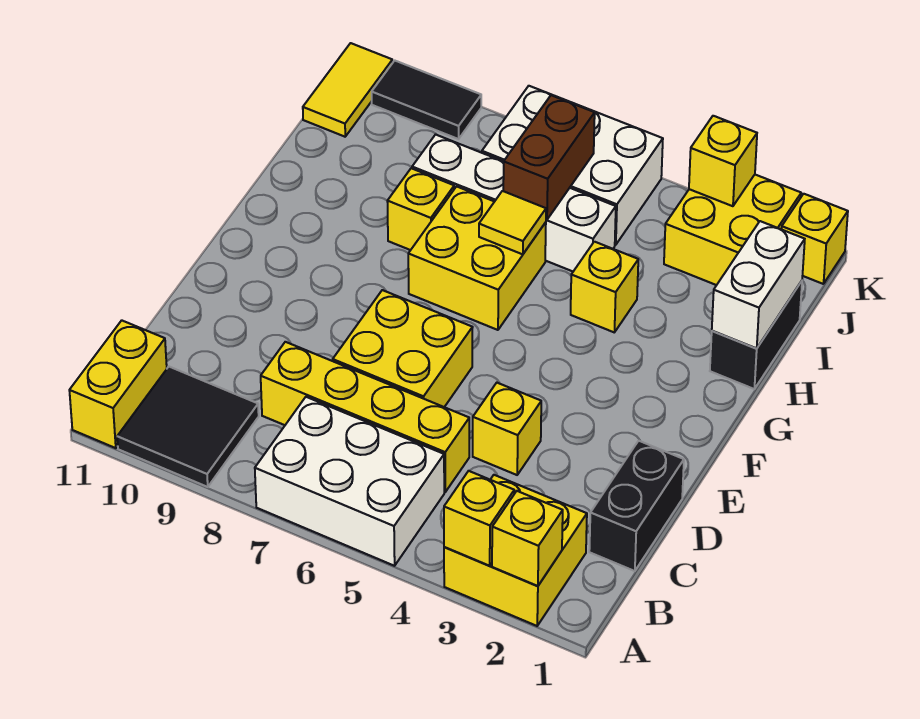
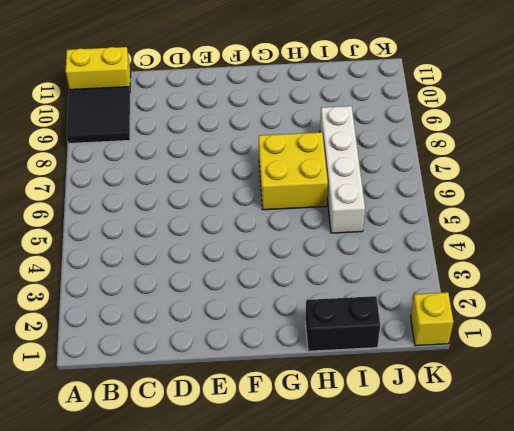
none -> yellow 2x2 brick [444,475,587,626]
none -> white 2x3 brick [255,397,444,566]
none -> black 1x2 brick [589,441,684,571]

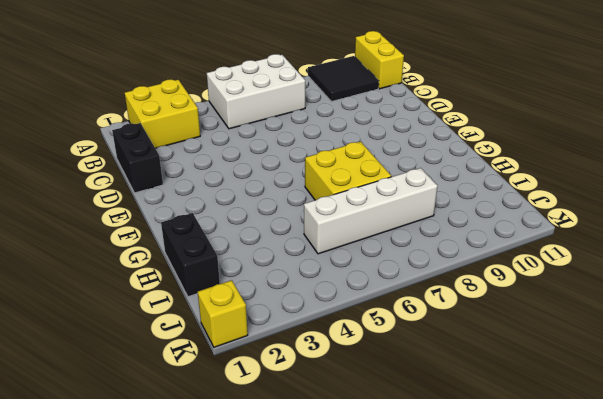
none -> yellow 1x4 brick [261,342,469,492]
none -> yellow 1x1 brick [473,383,541,475]
none -> yellow 2x2 brick [333,290,473,407]

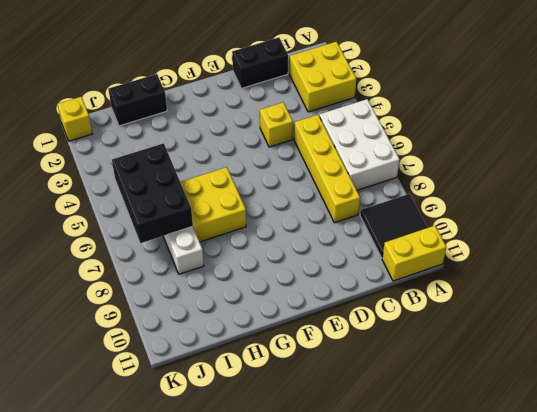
black 2x3 brick [112,143,193,243] -> brown 1x2 brick [503,95,595,220]
none -> yellow 2x2 brick [333,290,473,407]
none -> yellow 1x1 brick [571,242,638,332]
none -> yellow 1x1 brick [387,168,454,250]

